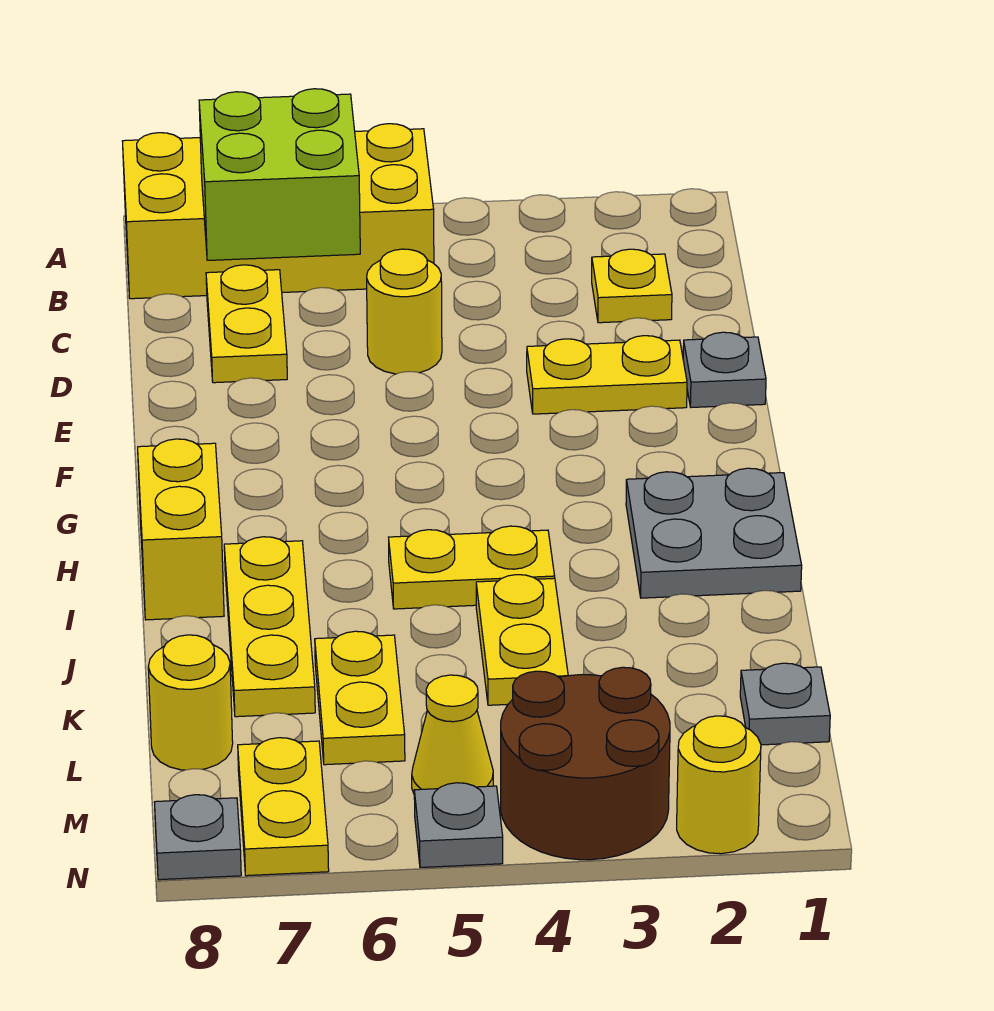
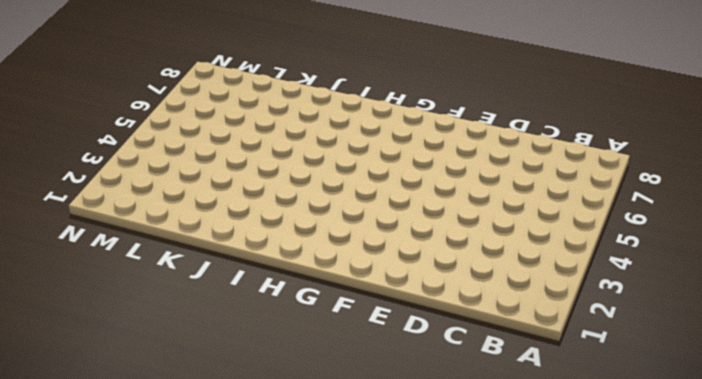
none -> yellow 2x4 brick [122,124,434,299]
none -> yellow 1x1 plate [592,249,672,323]
none -> yellow 1x2 plate [206,265,287,383]

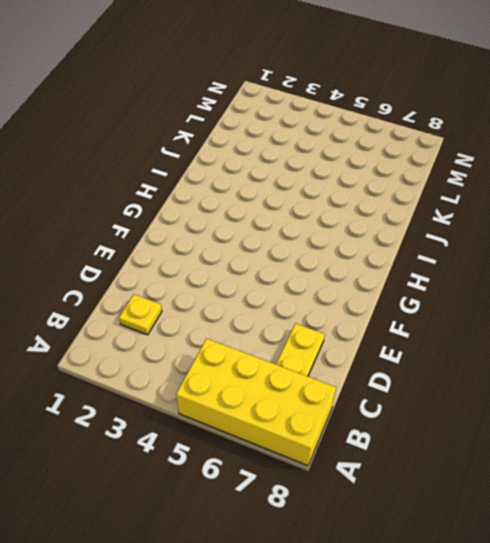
none -> yellow 1x1 round brick [367,249,442,374]
none -> grey 1x1 plate [683,332,766,407]
none -> yellow 1x2 plate [527,336,687,414]

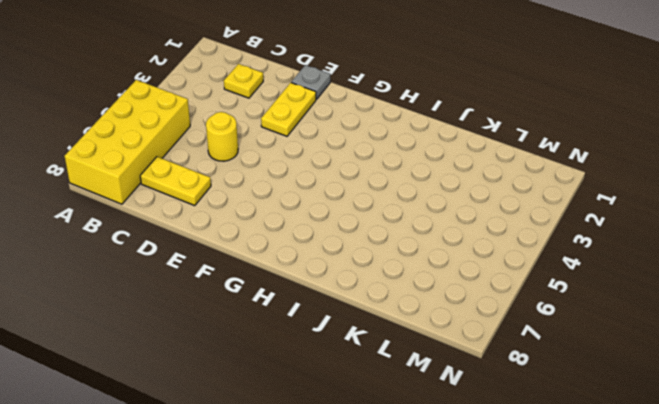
none -> grey 2x2 plate [626,468,802,598]
none -> yellow 1x2 brick [138,439,224,620]
none -> yellow 1x2 plate [389,526,555,609]

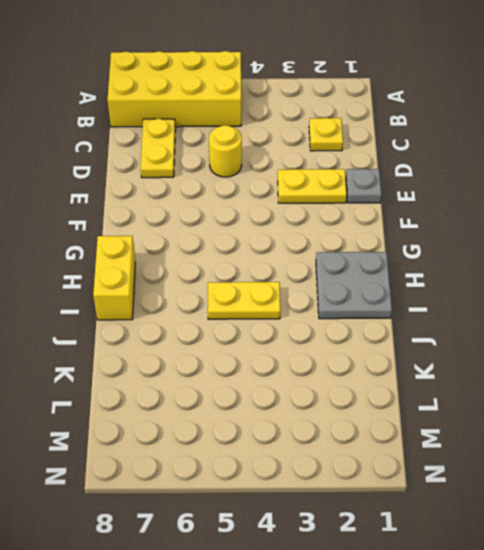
none -> yellow 1x3 plate [224,537,315,717]
none -> yellow 1x2 plate [476,575,568,705]
none -> yellow 1x2 plate [315,631,405,765]

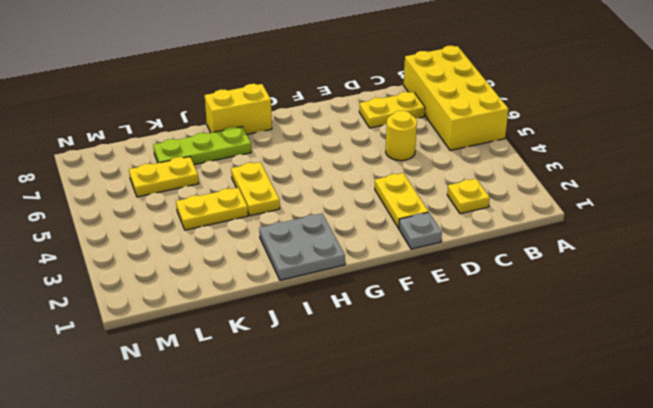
lime 1x3 plate [153,127,251,165] -> yellow 1x3 plate [224,537,315,717]
none -> grey 1x1 plate [740,663,830,745]
none -> yellow 1x1 round brick [148,635,233,770]
none -> brown 2x2 round brick [501,667,670,860]

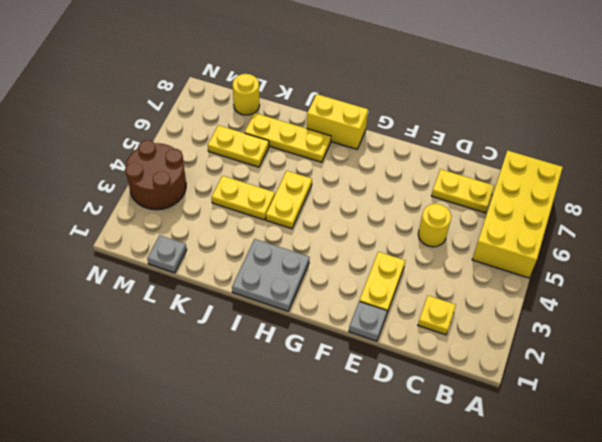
none -> yellow 1x1 cone [412,675,493,793]
none -> yellow 1x2 plate [238,738,329,876]
none -> yellow 1x1 round brick [677,716,761,854]

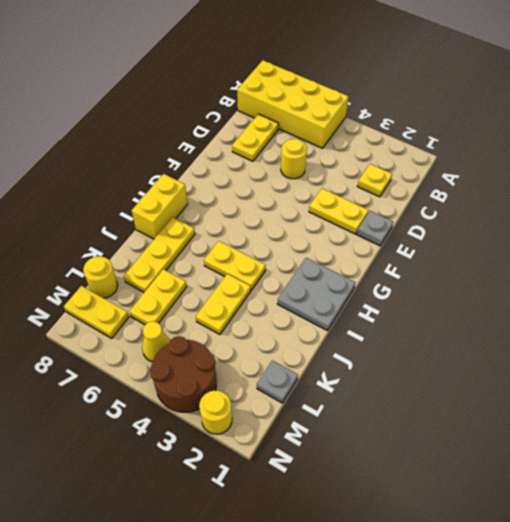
yellow 1x2 plate [64,286,129,338] -> yellow 1x2 plate turned to [238,738,329,876]
none -> grey 1x1 plate [414,783,503,868]
none -> grey 1x1 plate [154,795,241,880]
none -> lime 2x2 brick [199,89,360,260]

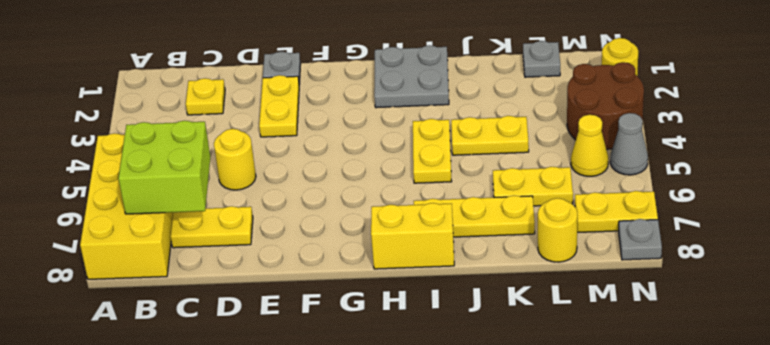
grey 1x1 cone [610,113,648,175] -> grey 1x1 plate [414,783,503,868]

